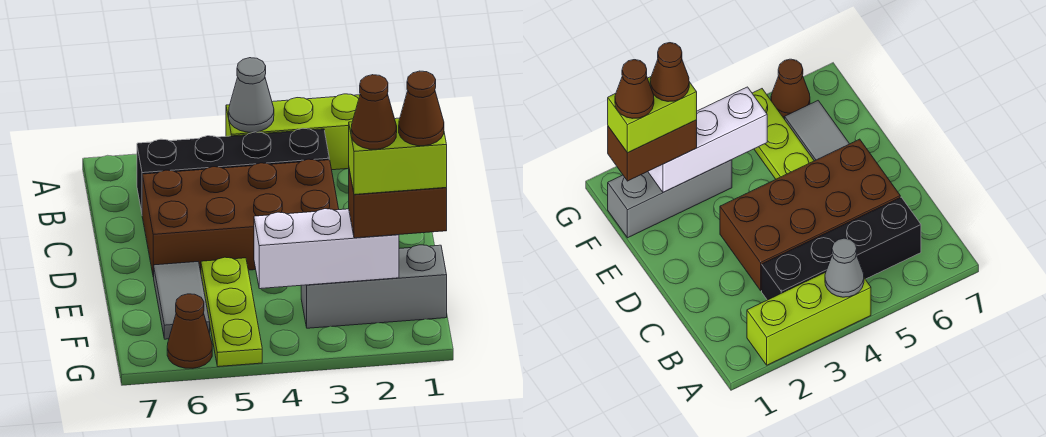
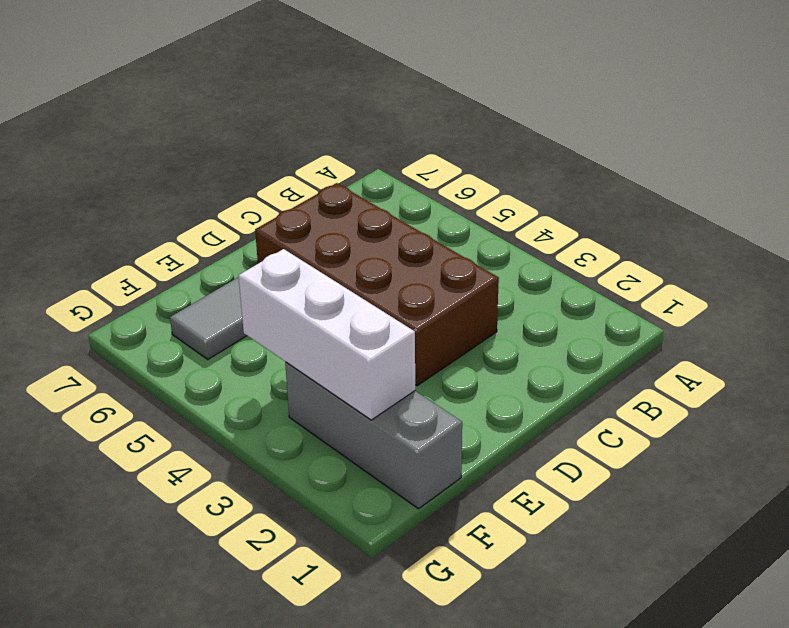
none -> lime 1x3 brick [226,94,360,170]
none -> black 1x4 brick [137,128,329,212]
none -> lime 1x3 plate [201,257,262,367]

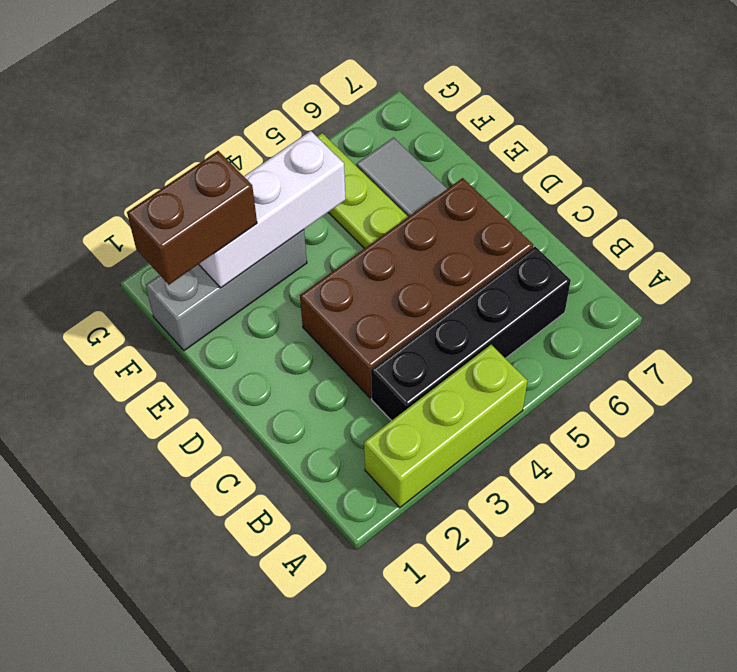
none -> brown 1x1 cone [167,294,212,368]
none -> grey 1x1 cone [229,58,274,132]
none -> lime 1x2 brick [349,118,447,195]

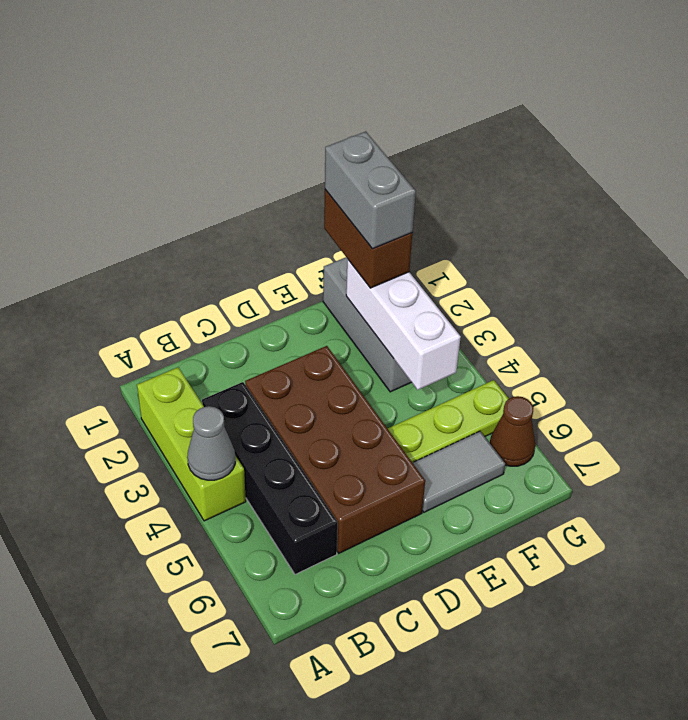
grey 1x2 brick [325,132,416,249] -> lime 1x2 brick [349,118,447,195]
none -> brown 1x1 cone [399,71,444,146]
none -> brown 1x1 cone [351,75,397,149]

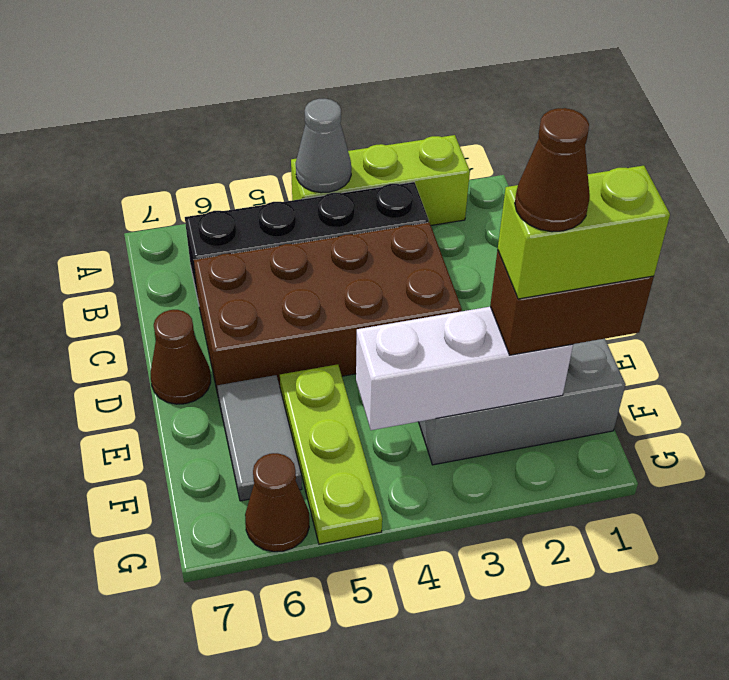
brown 1x1 cone [151,310,211,404] -> brown 1x1 cone moved to [399,71,444,146]

